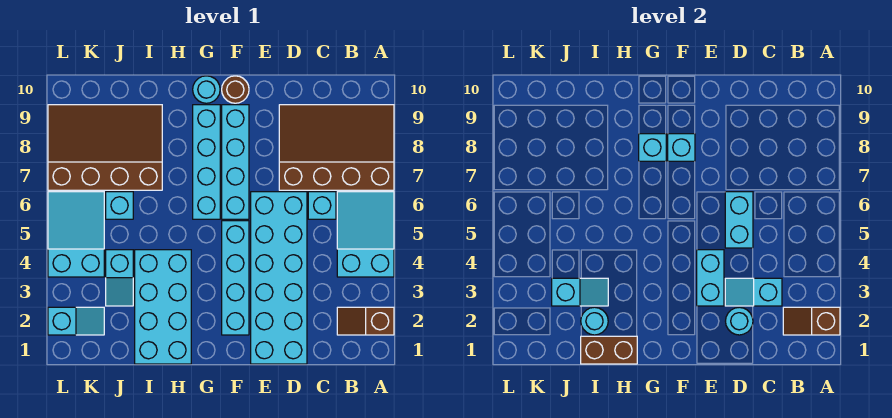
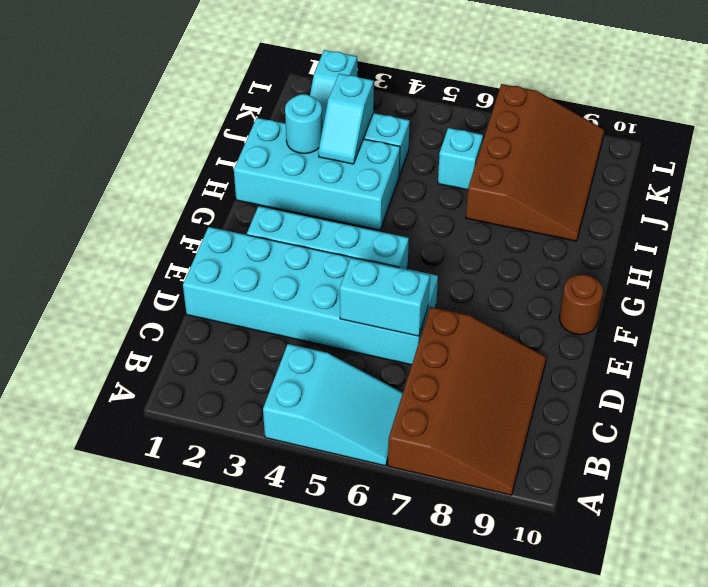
none -> brown 1x2 slope [337,307,394,335]
none -> cyan 1x1 brick [308,192,336,219]
none -> cyan 1x4 brick [222,105,249,219]

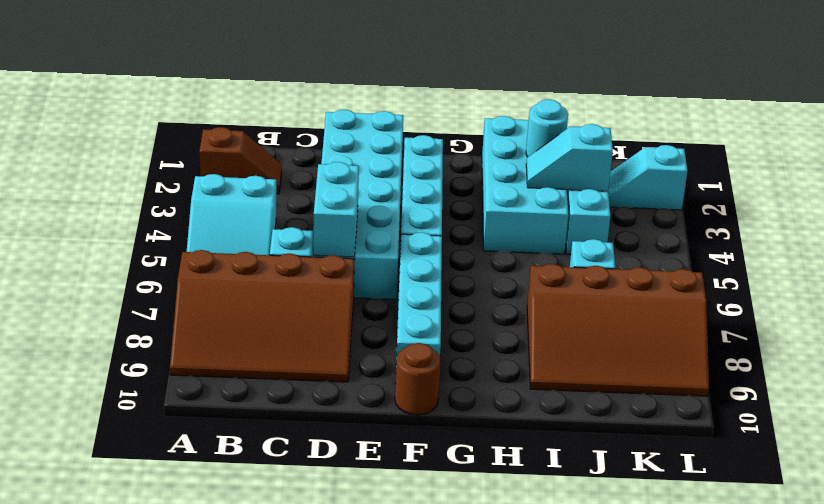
none -> cyan 1x4 brick [193,105,220,219]
none -> cyan 1x1 round brick [193,76,220,103]
none -> cyan 2x3 slope [48,192,104,277]

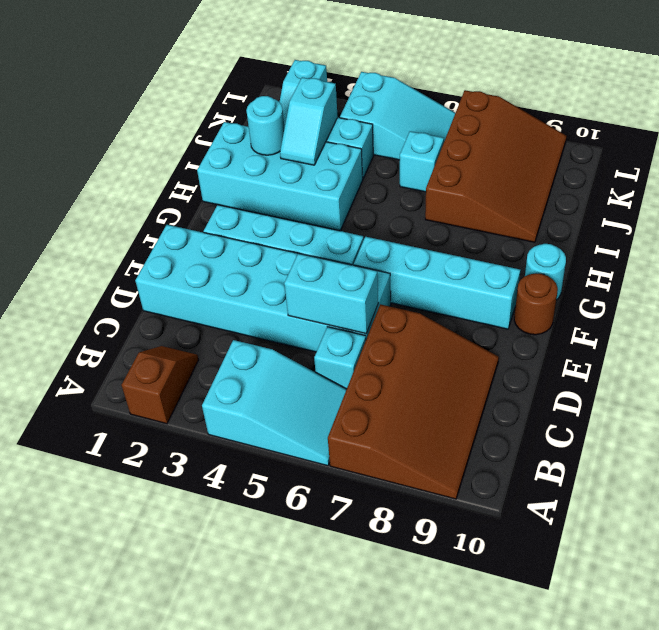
none -> cyan 1x4 brick [193,105,220,219]
none -> brown 1x2 slope [783,307,840,335]
none -> cyan 1x2 slope [725,278,782,306]

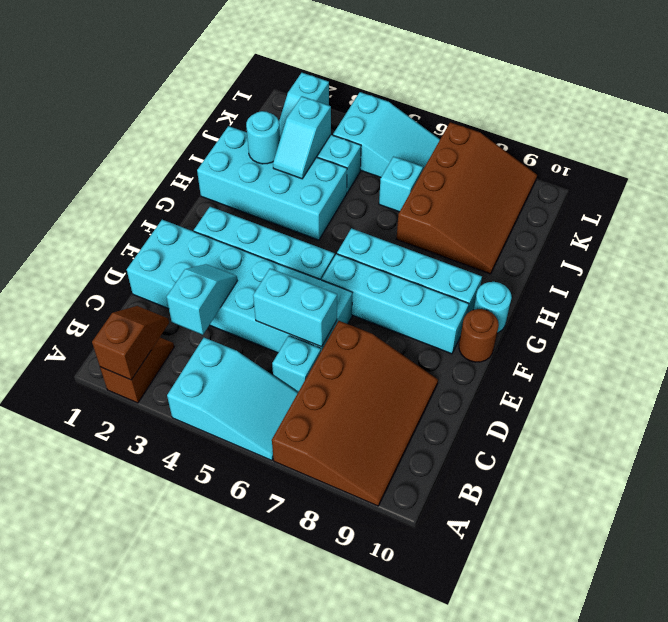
none -> cyan 1x1 round brick [726,307,753,335]
none -> cyan 1x2 brick [697,250,724,306]
none -> cyan 1x1 brick [668,134,695,161]

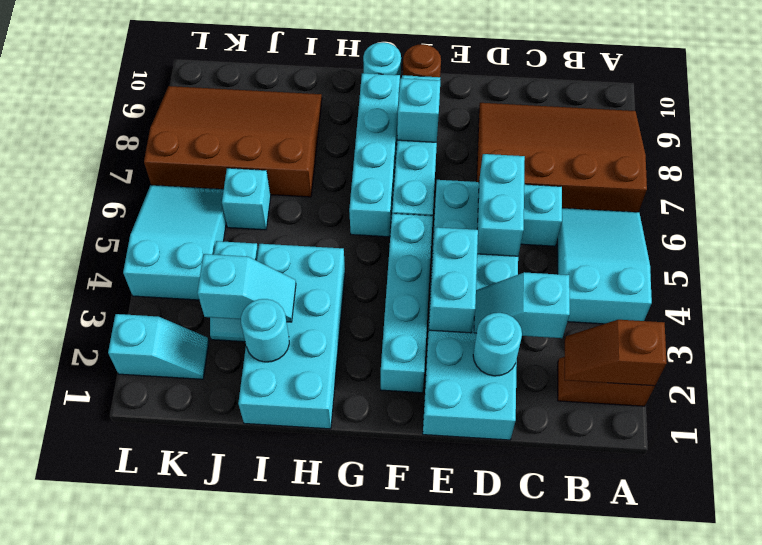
none -> cyan 1x1 brick [639,134,666,161]
none -> brown 1x2 brick [581,336,637,364]

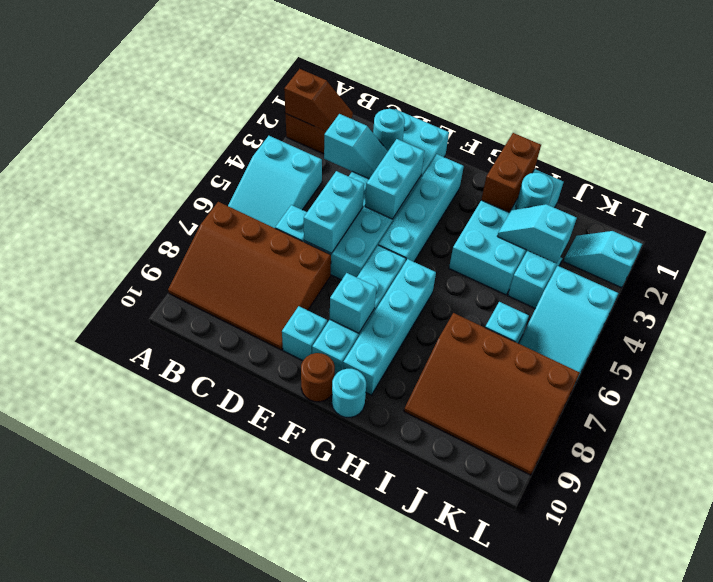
cyan 1x1 brick [282,306,327,361] -> cyan 1x1 brick moved to [639,134,666,161]
brown 1x2 brick [481,133,541,212] -> brown 1x2 brick turned to [581,336,637,364]

